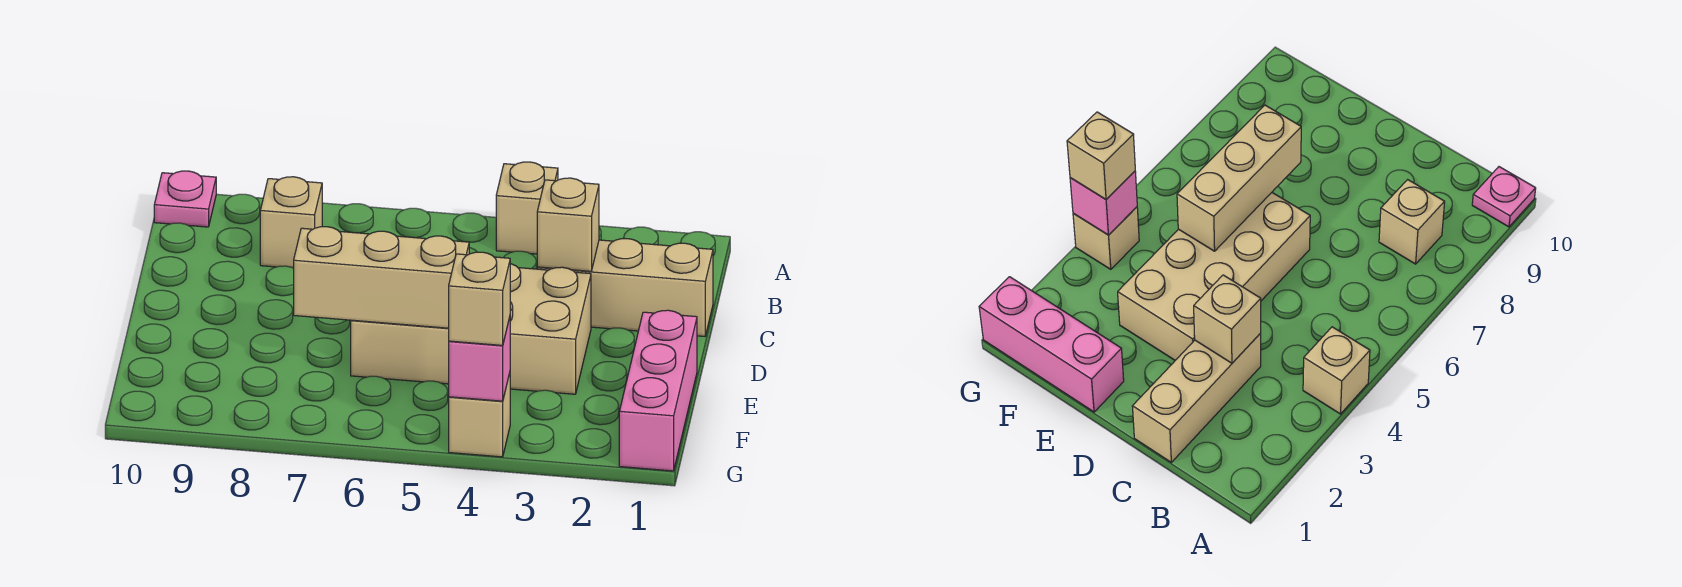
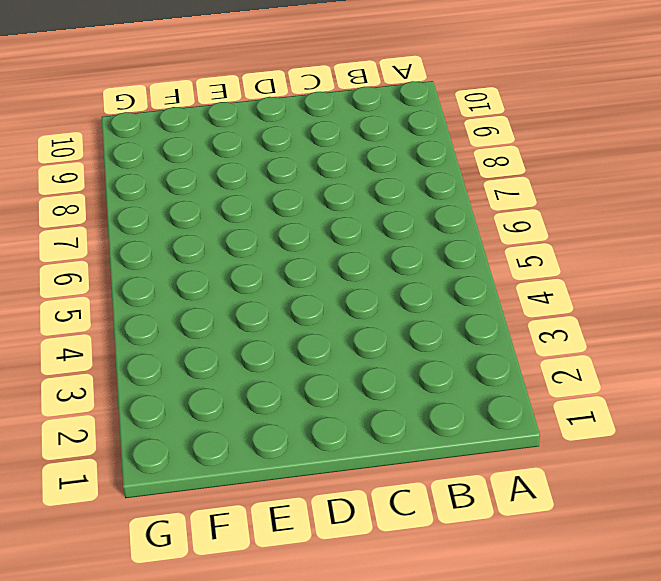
none -> tan 1x1 brick [496,162,558,254]
none -> pink 1x1 plate [154,171,216,227]

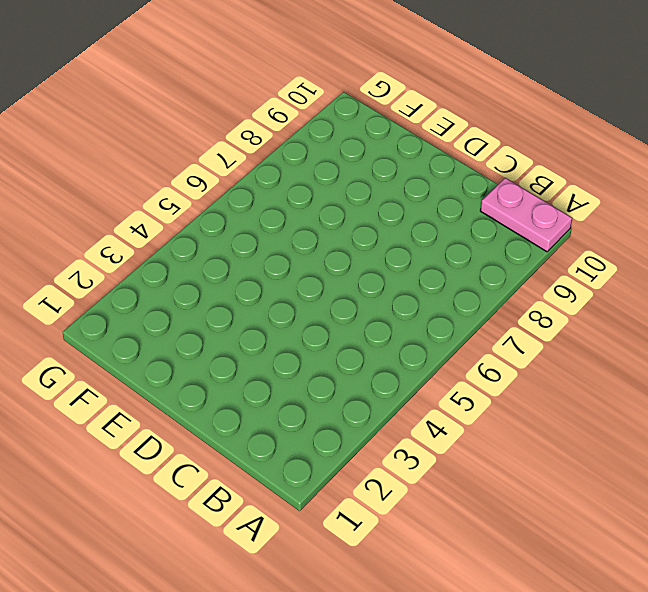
pink 1x2 plate [480,178,572,252] -> pink 1x1 plate [154,171,216,227]
none -> tan 1x1 brick [496,162,558,254]
none -> tan 1x1 brick [260,177,322,268]

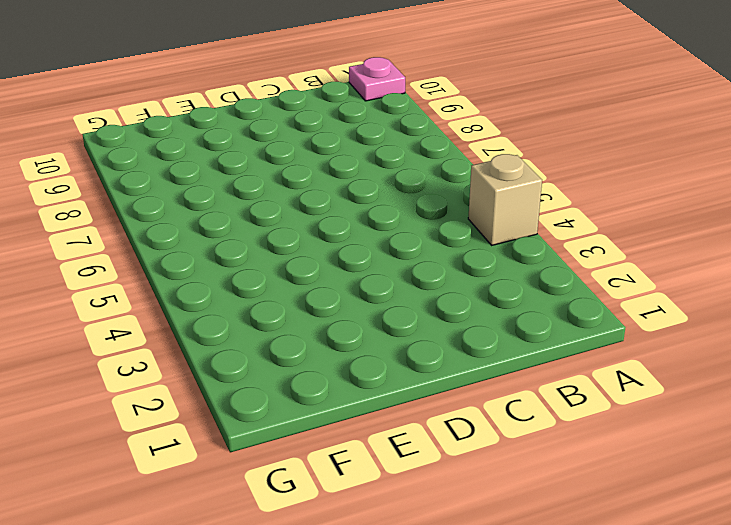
none -> tan 1x1 brick [260,177,322,268]
none -> tan 1x3 brick [537,239,713,336]

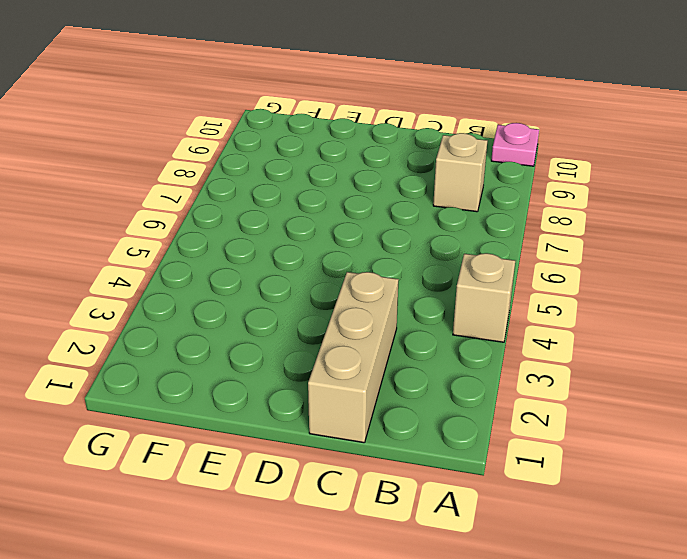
none -> tan 2x4 brick [351,264,591,394]
none -> pink 1x3 brick [619,310,697,471]

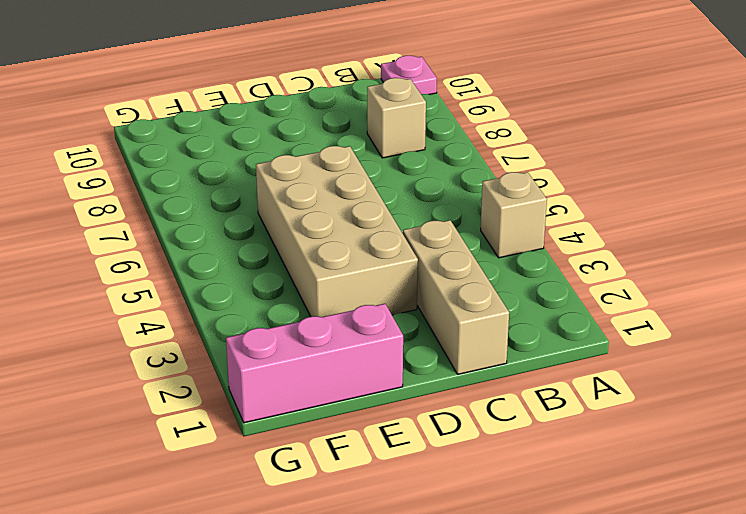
none -> tan 1x1 brick [449,373,510,457]
none -> tan 1x1 brick [537,178,599,271]

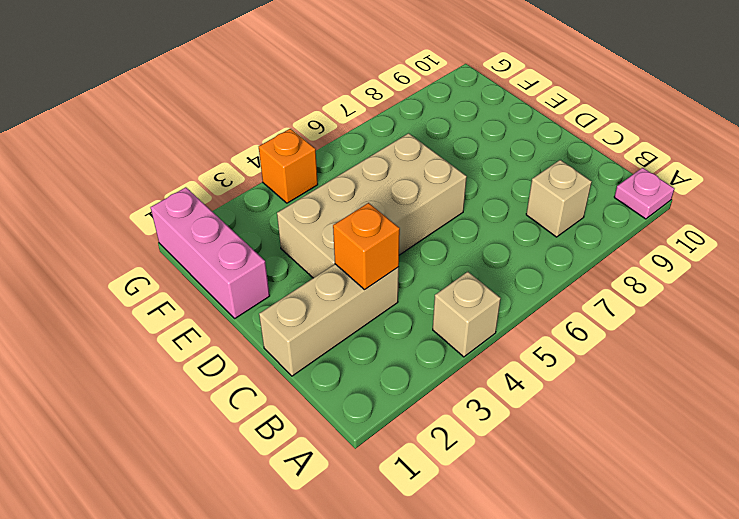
orange 1x1 brick [333,203,400,290] -> tan 1x1 brick [537,178,599,271]
orange 1x1 brick [259,129,318,203] -> tan 1x1 brick [449,373,510,457]
none -> tan 1x3 brick [294,227,469,328]
none -> pink 1x1 brick [449,317,510,401]

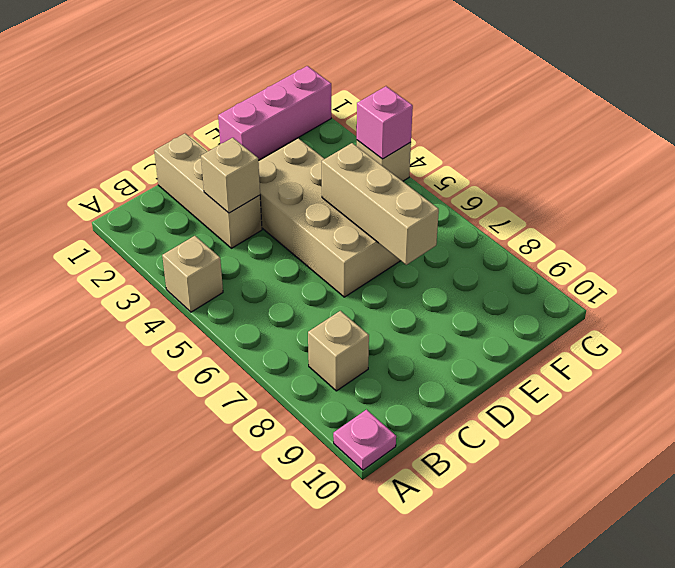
none -> tan 1x1 brick [448,252,510,345]

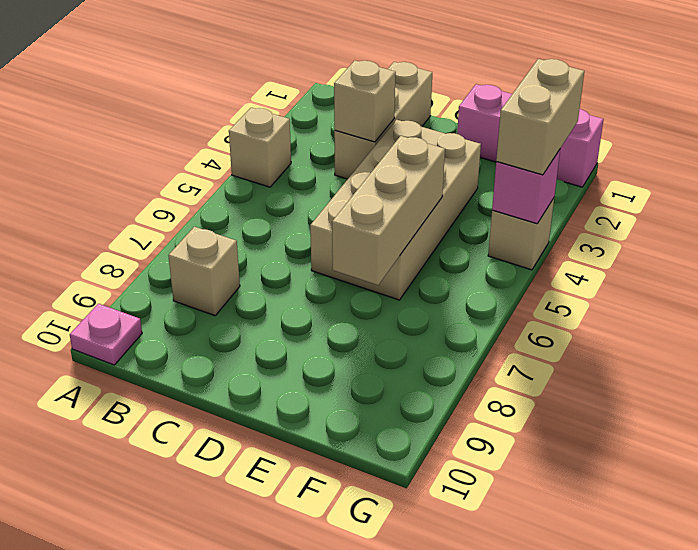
tan 1x2 brick [496,59,584,175] -> tan 1x1 brick [448,252,510,345]

